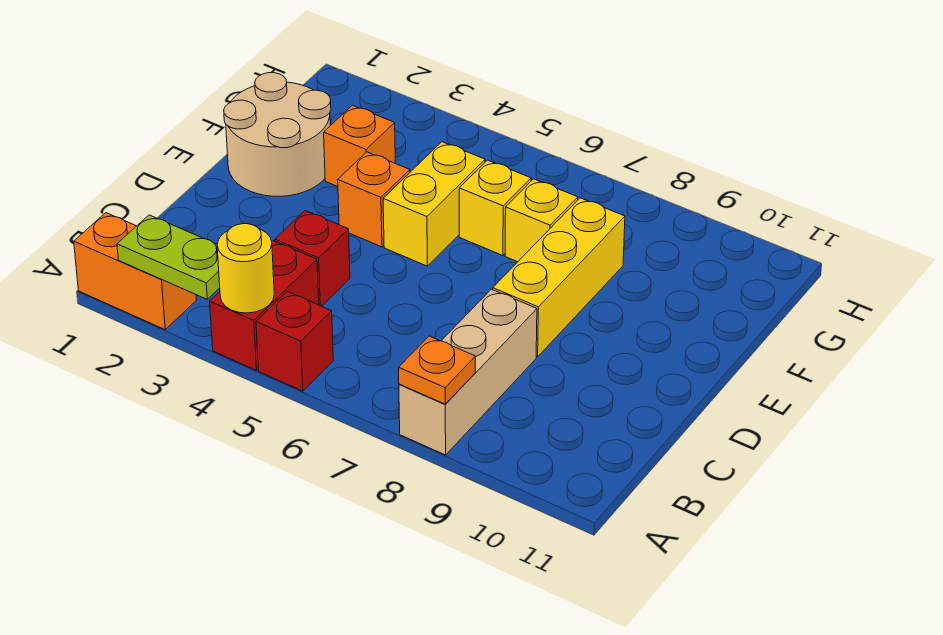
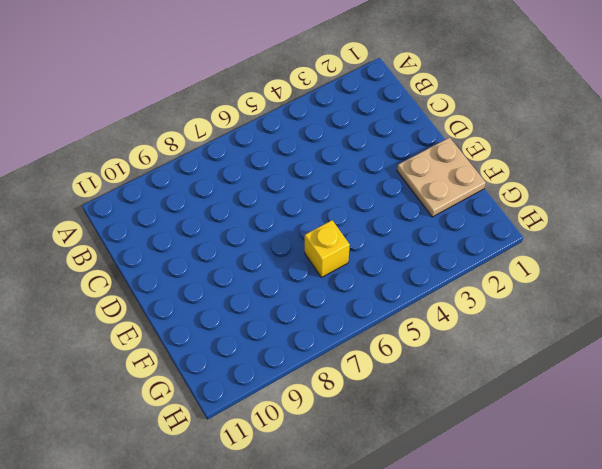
tan 2x2 plate [397,138,486,217] -> tan 2x2 round brick [224,73,331,196]
none -> orange 1x2 brick [74,213,196,330]
none -> red 1x2 brick [210,241,319,370]
none -> red 1x1 brick [256,292,333,391]

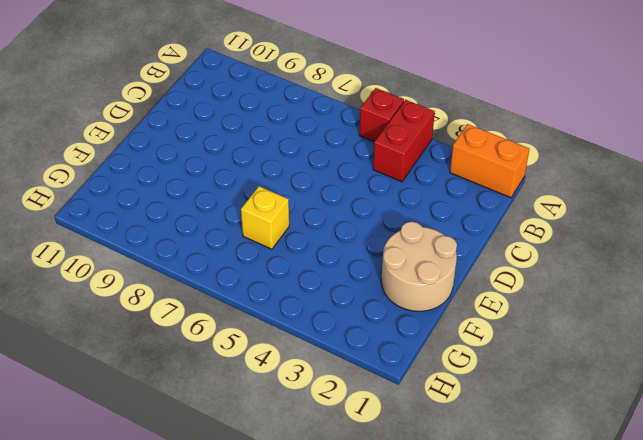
none -> tan 1x3 brick [399,289,537,455]
none -> red 1x1 brick [275,211,350,306]
none -> yellow 1x3 brick [493,198,625,357]

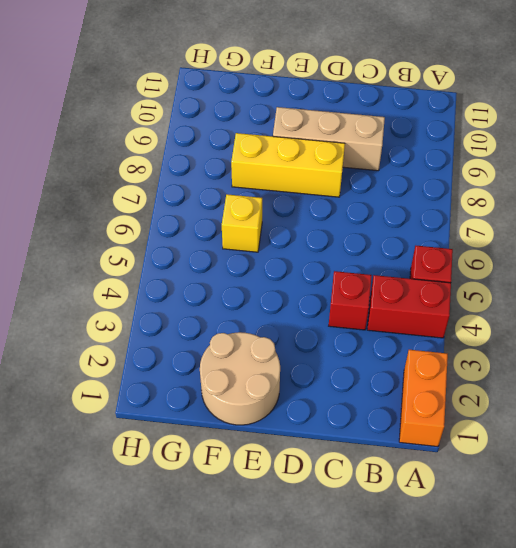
tan 1x3 brick [273,107,385,171] -> tan 1x3 brick moved to [399,289,537,455]
none -> orange 1x1 brick [338,152,410,247]
none -> yellow 1x2 brick [383,142,485,266]
none -> orange 1x1 brick [324,105,395,187]

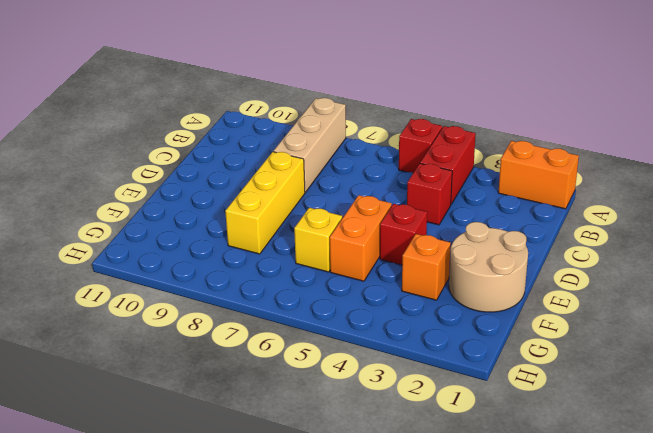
red 1x1 brick [380,204,427,265] -> orange 1x1 brick [338,152,410,247]
orange 1x2 brick [330,195,392,281] -> yellow 1x2 brick [383,142,485,266]
none -> yellow 1x1 brick [505,179,578,262]
none -> lime 1x2 plate [117,215,220,299]
none -> yellow 1x1 round brick [217,224,274,313]

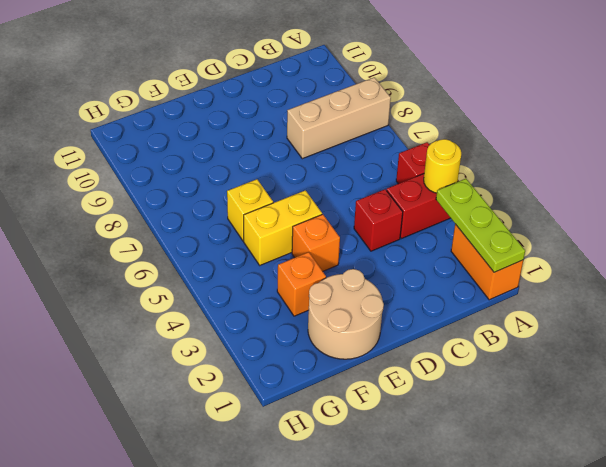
lime 1x3 plate [436,179,525,272] -> lime 1x2 plate [117,215,220,299]
none -> yellow 1x3 brick [493,198,625,357]
none -> yellow 1x1 brick [505,179,578,262]
none -> orange 1x1 plate [399,336,475,404]

